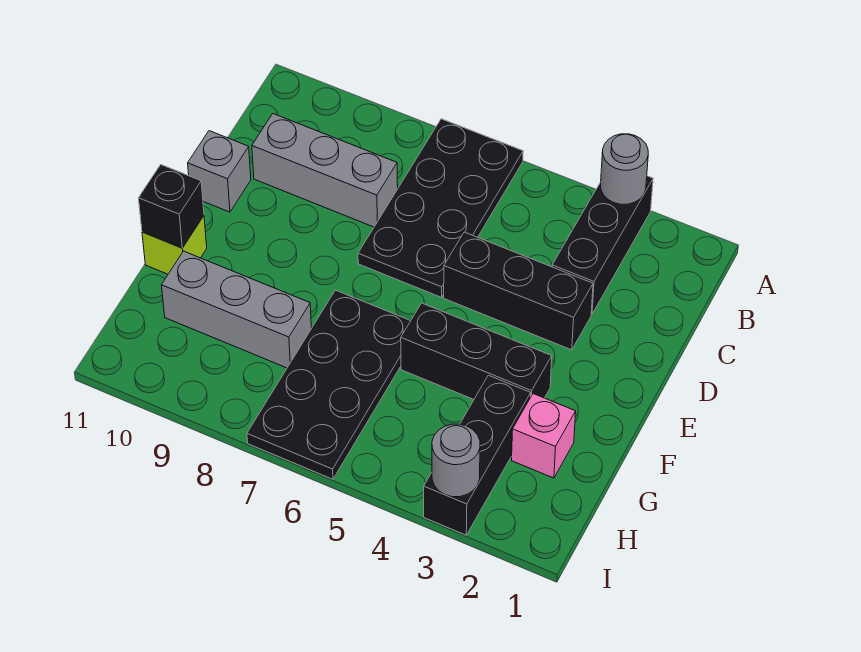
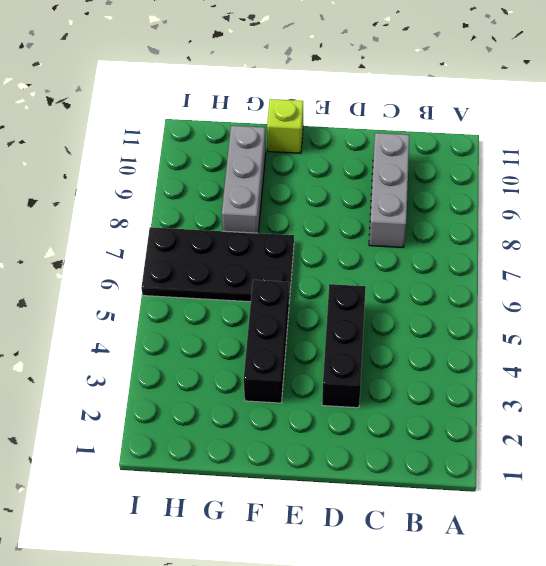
none -> black 1x3 brick [552,176,653,314]
none -> black 2x4 plate [358,119,523,297]
none -> grey 1x1 brick [188,131,251,212]

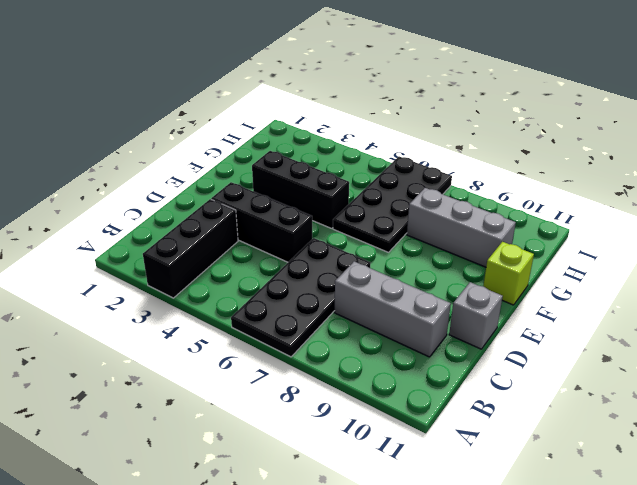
none -> pink 1x1 brick [512,394,576,478]
none -> black 1x3 brick [424,375,531,535]
none -> grey 1x1 round brick [601,134,648,204]

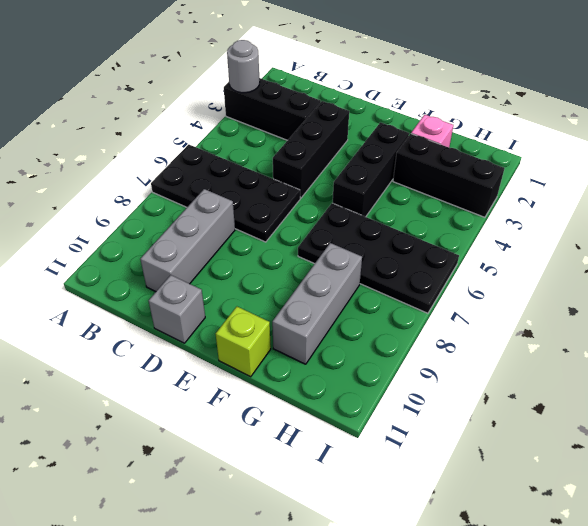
none -> black 1x1 brick [139,165,204,248]
none -> grey 1x1 round brick [432,424,480,497]

